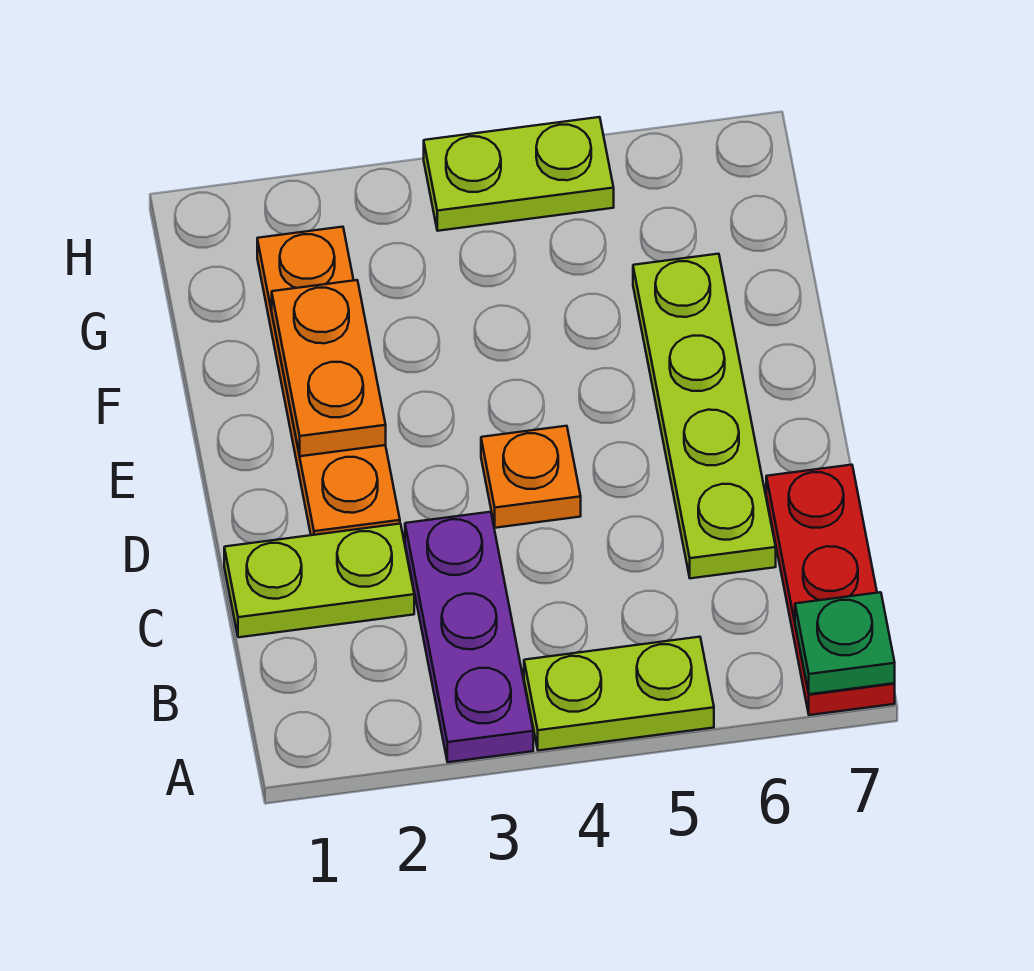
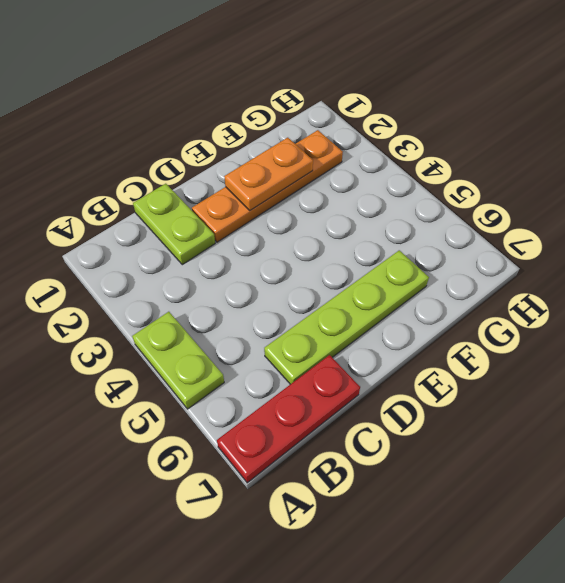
none -> purple 1x3 plate [405,512,533,762]
none -> orange 1x1 plate [481,426,581,528]

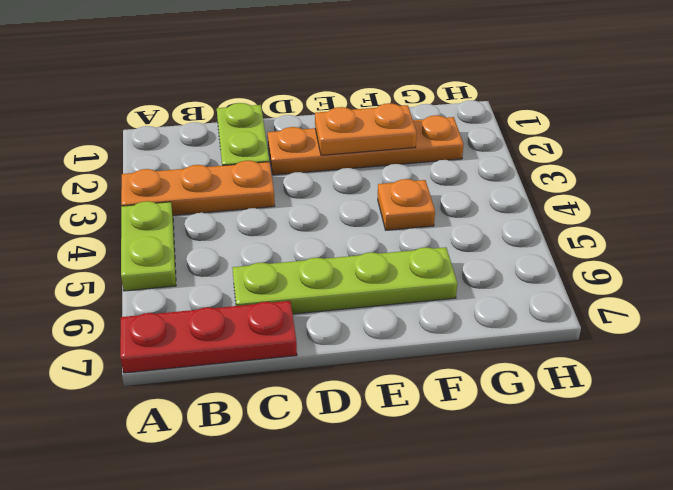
orange 1x3 plate [121,161,275,215] -> purple 1x3 plate [405,512,533,762]
orange 1x1 plate [378,179,435,230] -> orange 1x1 plate moved to [481,426,581,528]
none -> lime 1x2 plate [424,117,614,231]
none -> green 1x1 plate [795,592,895,694]

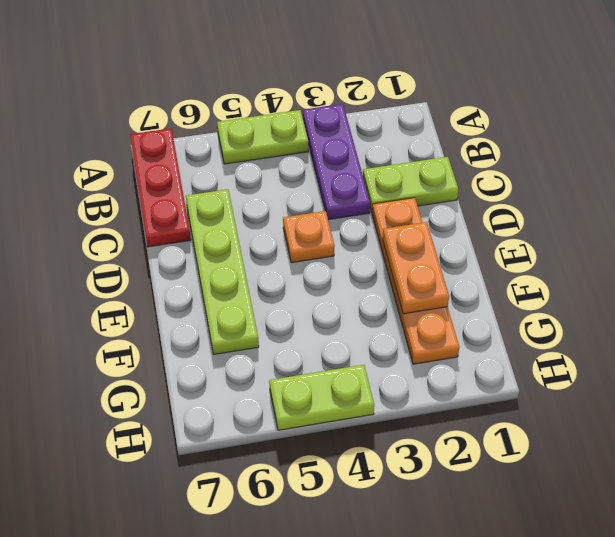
none -> green 1x1 plate [795,592,895,694]

